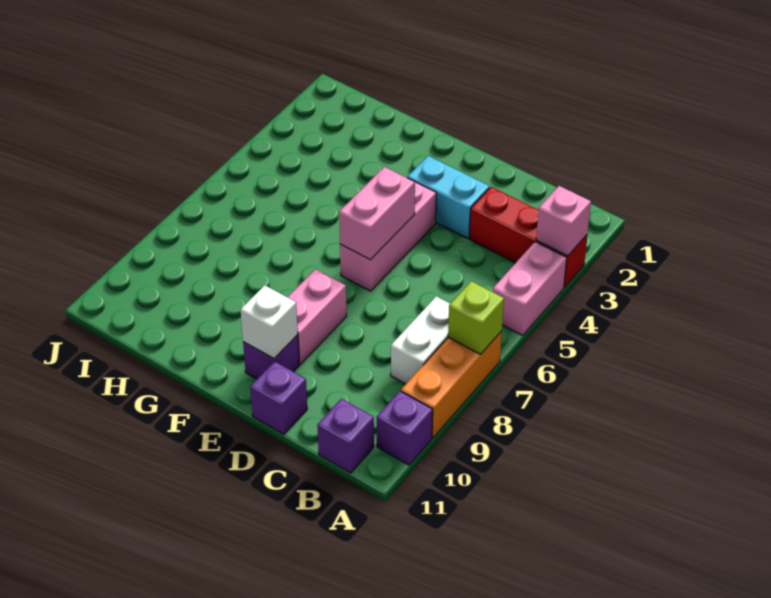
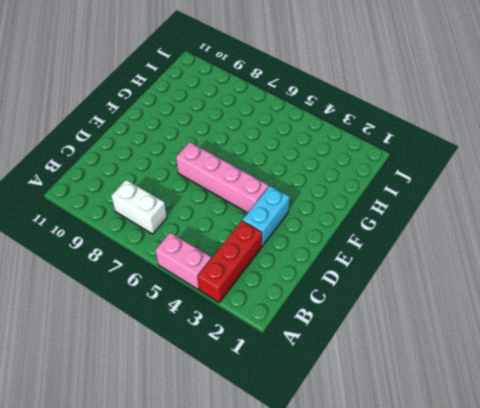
pink 1x4 brick [176,142,269,213] -> pink 1x3 brick [340,182,436,291]
none -> orange 1x3 brick [401,331,502,438]
none -> purple 1x1 brick [377,391,433,465]
none -> purple 1x1 brick [317,399,374,473]

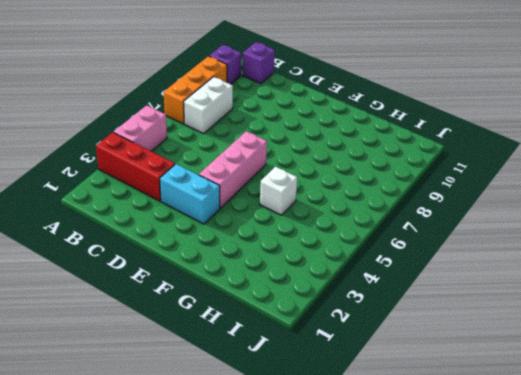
white 1x1 brick [260,167,297,215] -> white 1x1 brick moved to [240,285,298,359]
none -> purple 1x1 brick [250,361,307,435]
none -> pink 1x2 brick [288,269,347,364]
none -> purple 1x1 brick [243,335,299,379]

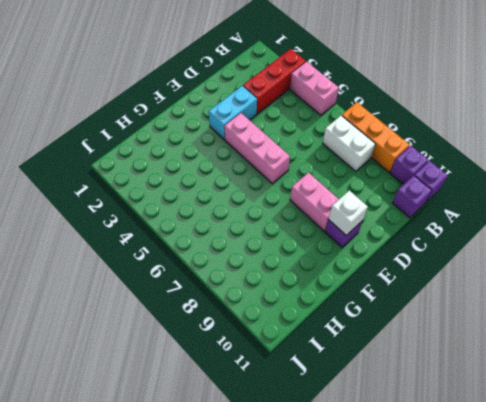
purple 1x1 brick [414,161,448,202] -> purple 1x1 brick moved to [250,361,307,435]
none -> pink 1x1 brick [536,186,591,256]
none -> lime 1x1 brick [448,281,504,354]
none -> pink 1x2 brick [339,167,415,260]

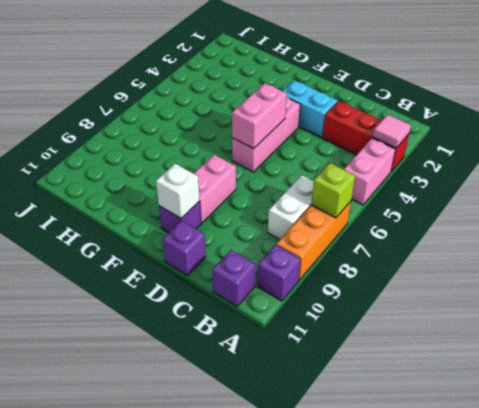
pink 1x1 tile [373,114,411,148] -> pink 1x1 brick [536,186,591,256]

